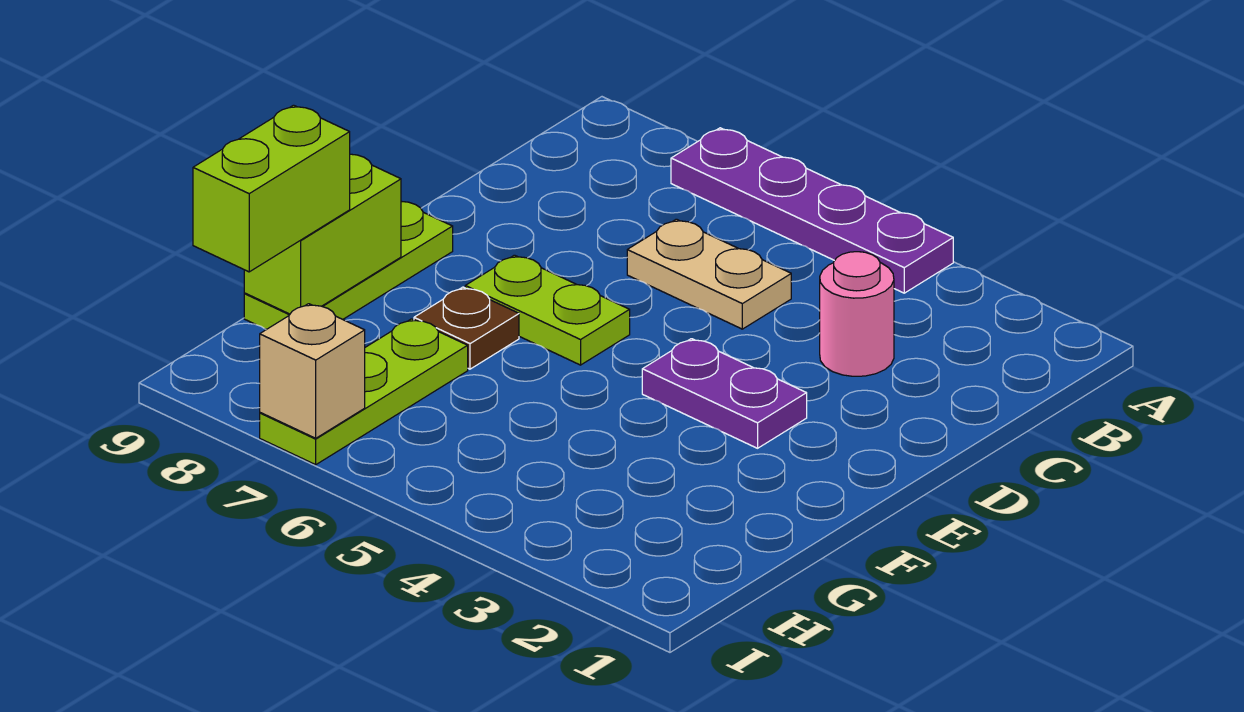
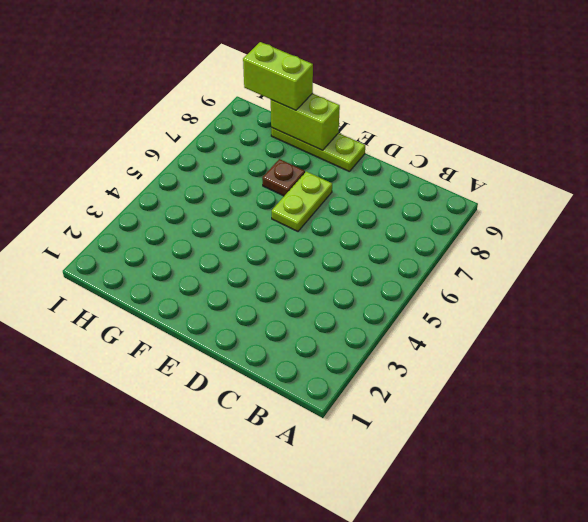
none -> purple 1x4 plate [671,128,953,293]
none -> pink 1x1 round brick [820,252,894,376]

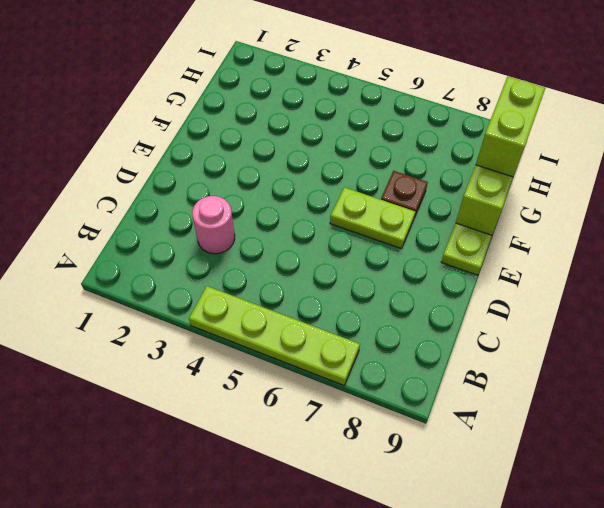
lime 1x4 plate [189,286,360,385] -> purple 1x4 plate [671,128,953,293]
none -> tan 1x2 plate [627,219,791,329]
none -> purple 1x2 plate [642,339,807,448]

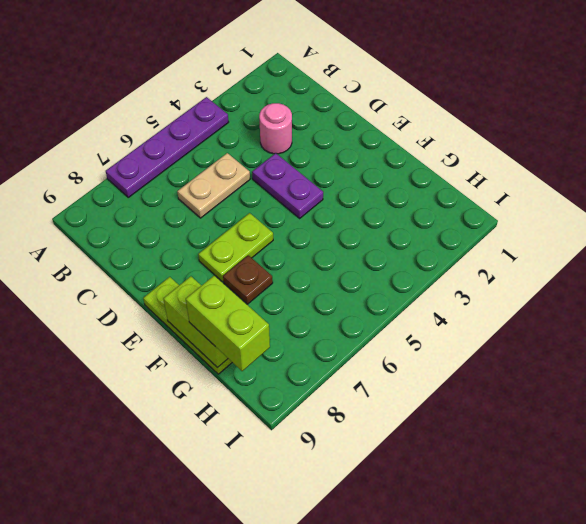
purple 1x2 plate [252,153,323,218] -> purple 1x2 plate turned to [642,339,807,448]
none -> lime 1x3 plate [260,319,468,465]
none -> tan 1x1 brick [260,304,365,438]

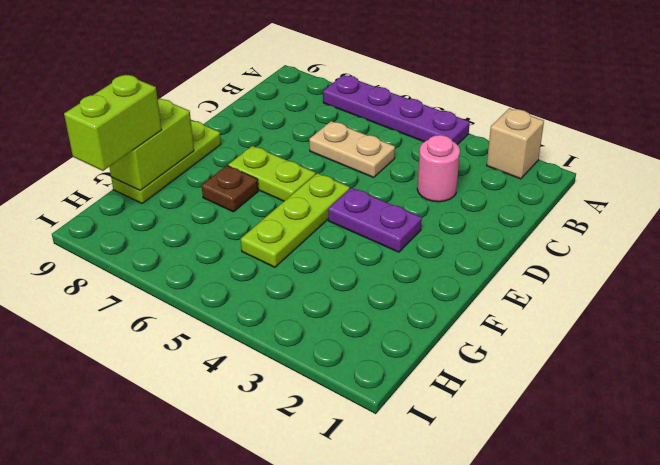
tan 1x1 brick [487,108,544,179] -> tan 1x1 brick moved to [260,304,365,438]
lime 1x3 plate [241,173,350,267] -> lime 1x3 plate moved to [260,319,468,465]

